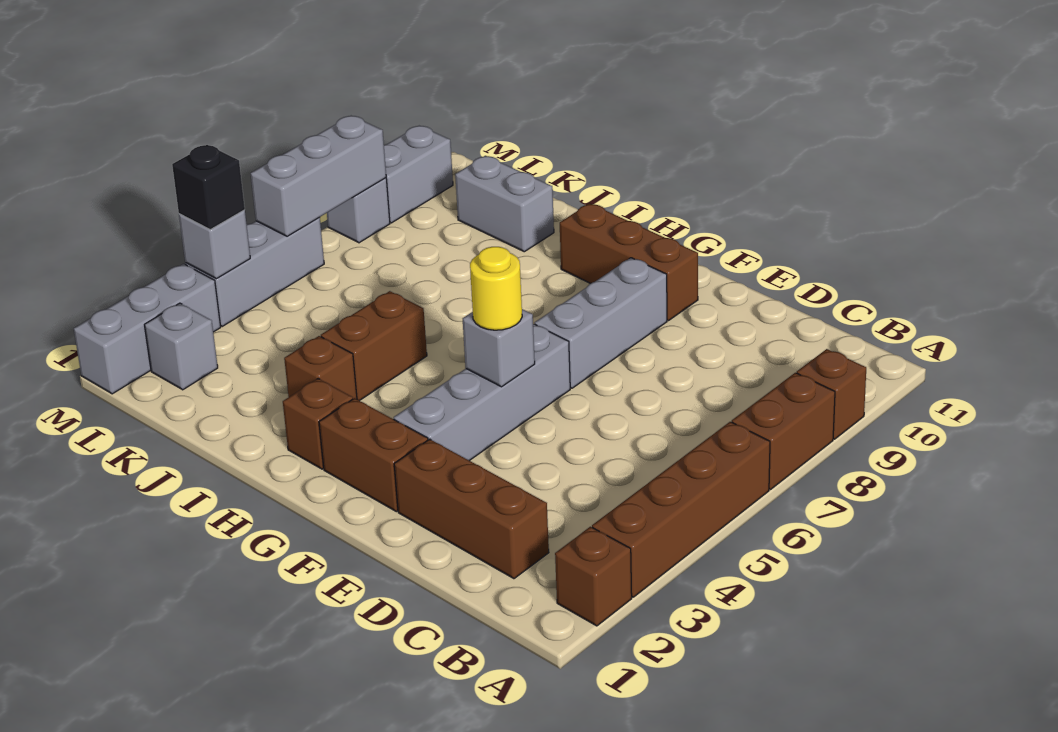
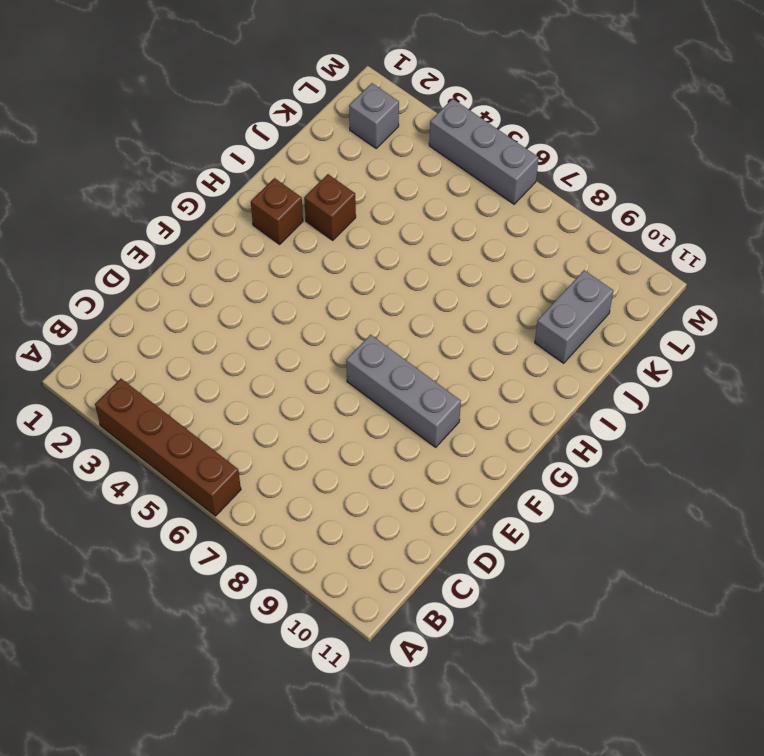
none -> brown 1x1 brick [555,527,632,626]
none -> brown 1x2 brick [732,373,835,490]
none -> brown 1x1 brick [797,349,866,439]

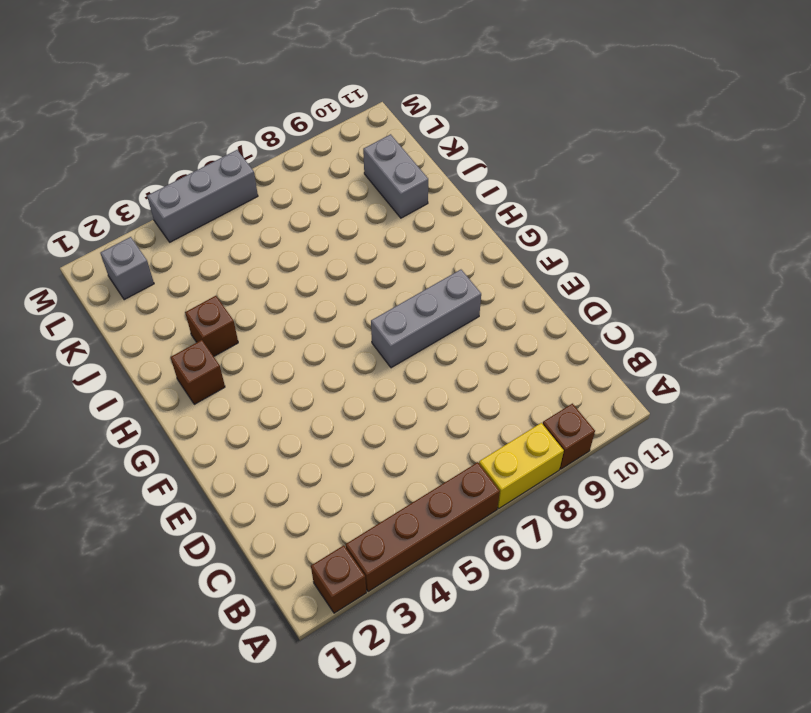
yellow 1x2 brick [479,423,564,508] -> brown 1x2 brick [732,373,835,490]
none -> brown 1x3 brick [394,439,549,579]
none -> brown 1x2 brick [319,398,428,512]
none -> grey 1x4 brick [394,324,570,461]

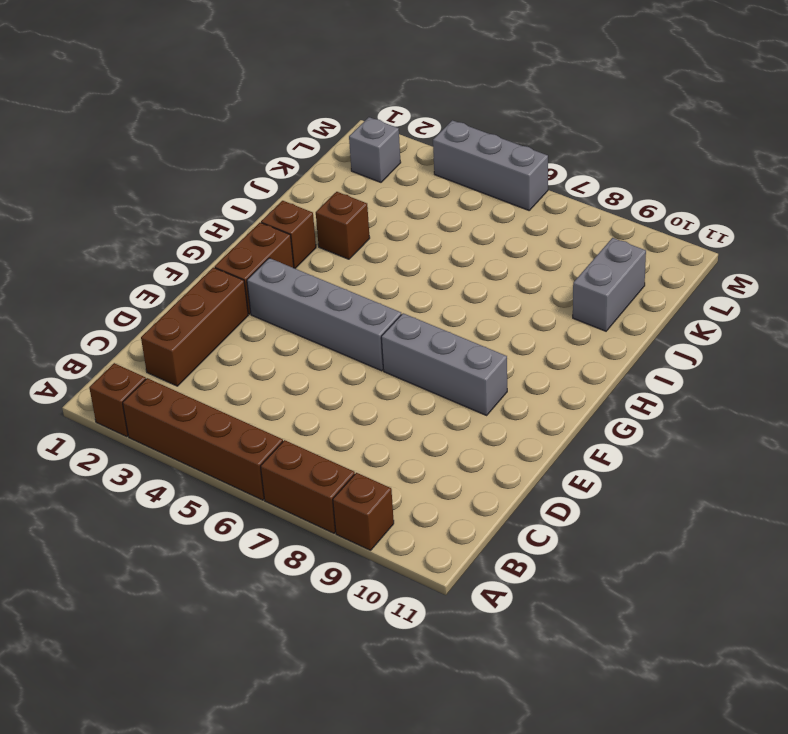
none -> brown 1x3 brick [560,203,698,321]
none -> brown 1x2 brick [321,291,427,401]
none -> grey 1x3 brick [74,264,221,394]

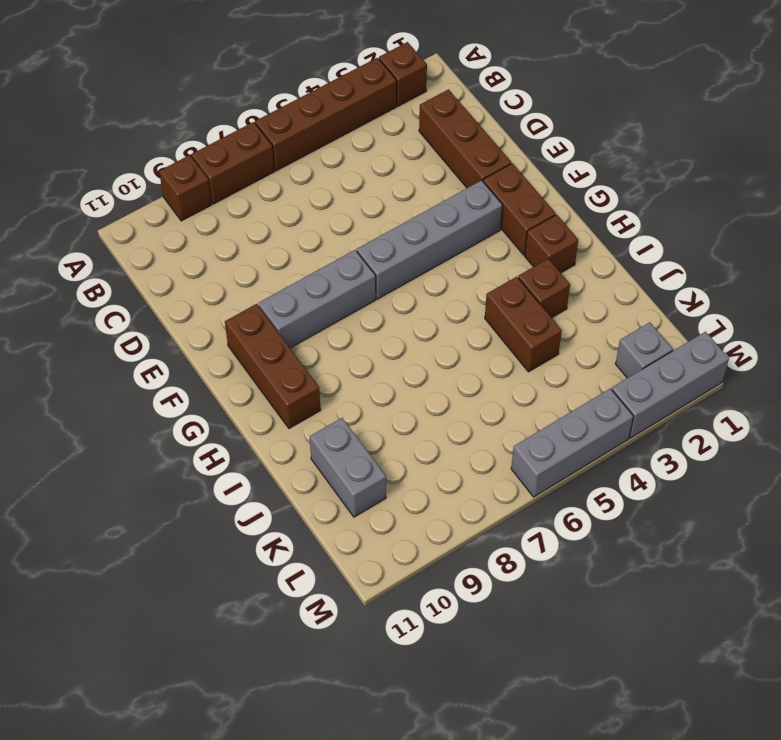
brown 1x2 brick [485,277,562,372] -> brown 1x2 brick turned to [321,291,427,401]
none -> grey 1x1 brick [327,178,390,243]
none -> grey 1x2 brick [384,126,453,223]
none -> grey 1x1 brick [463,309,535,387]

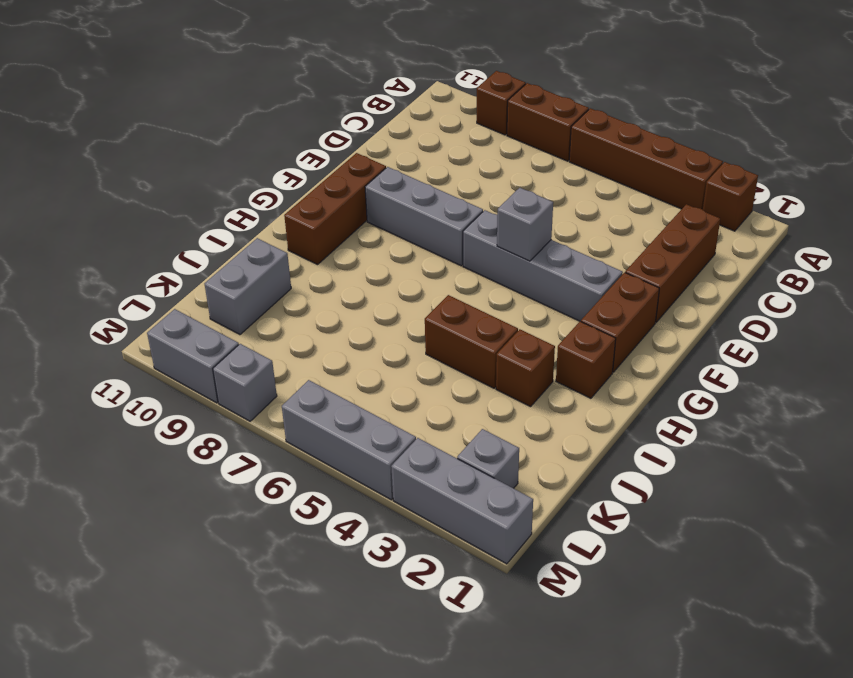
none -> grey 1x1 brick [179,210,250,279]
none -> grey 1x3 brick [251,116,386,236]
none -> yellow 1x1 round brick [470,247,522,330]

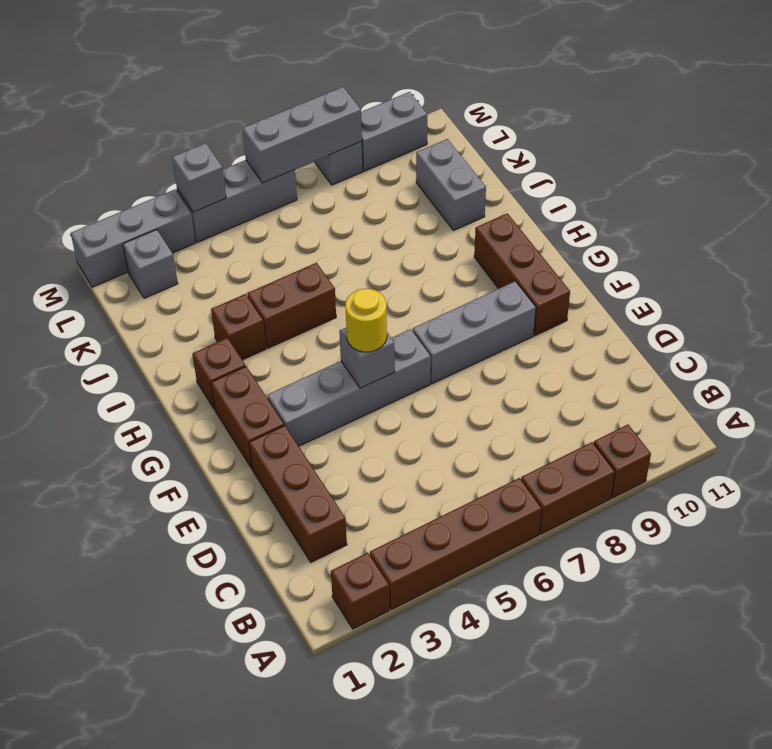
none -> black 1x1 brick [172,145,245,230]

